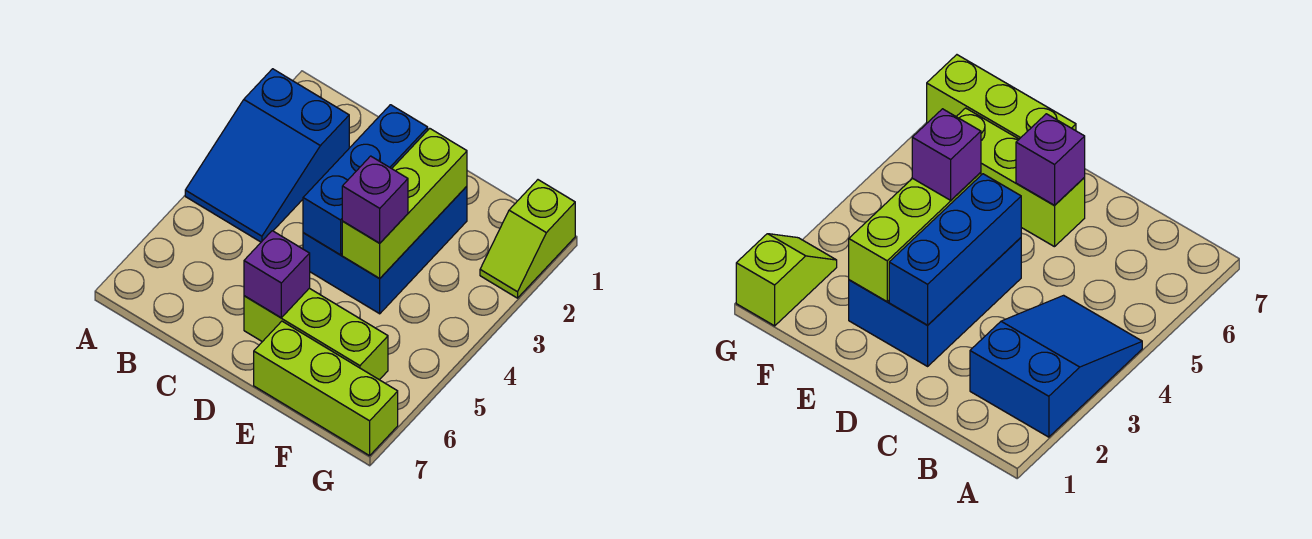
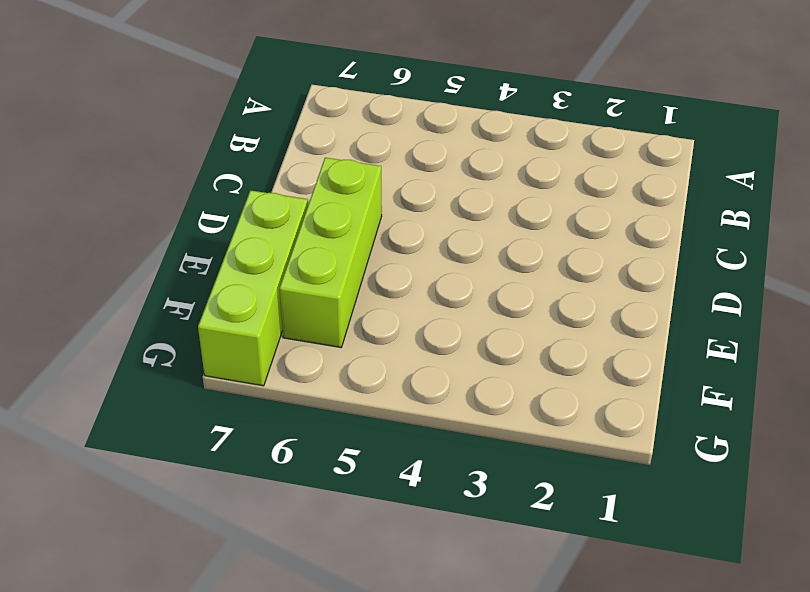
none -> blue 2x3 slope [185,69,349,242]
none -> blue 2x3 brick [303,186,467,314]

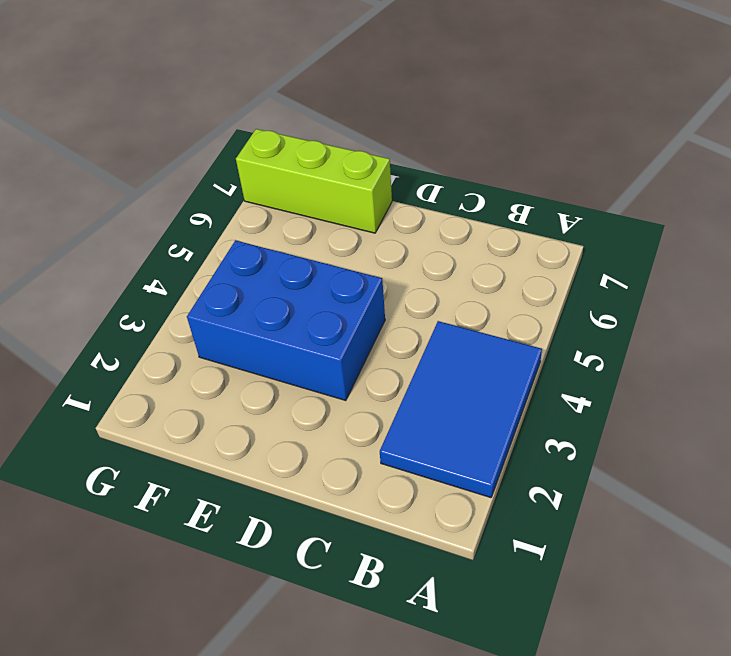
blue 2x3 tile [380,321,542,498] -> blue 2x3 slope [185,69,349,242]
blue 2x3 brick [187,240,385,401] -> blue 2x3 brick turned to [303,186,467,314]
none -> lime 1x3 brick [244,288,388,380]
none -> lime 1x2 slope [480,180,575,298]

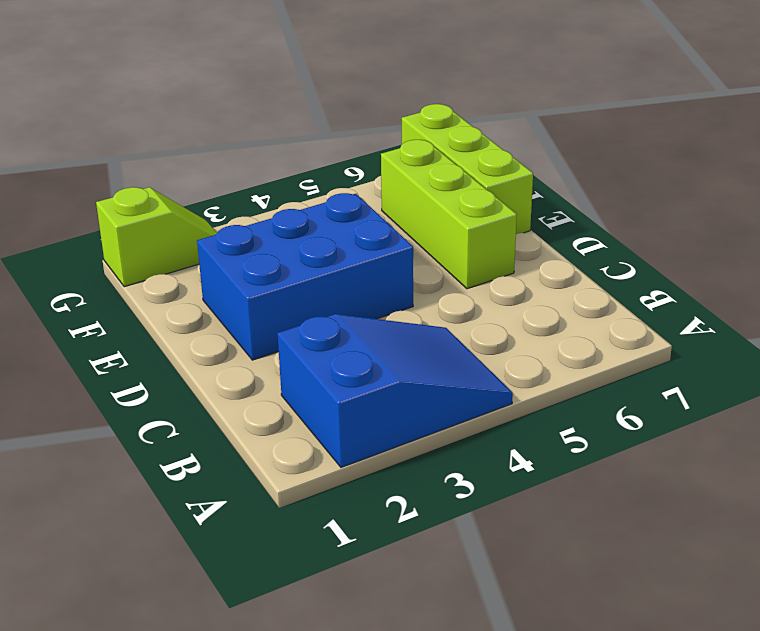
none -> blue 1x3 brick [303,105,428,255]
none -> purple 1x1 brick [244,231,310,318]

